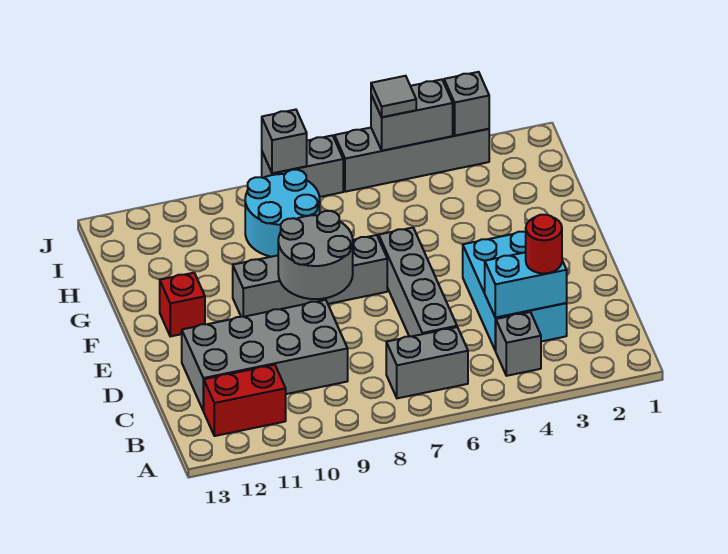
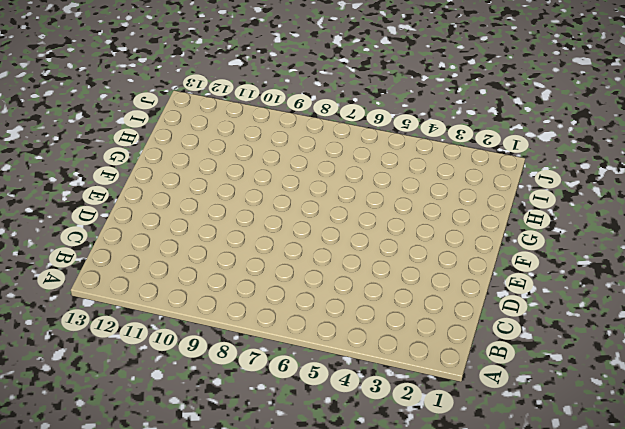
none -> grey 1x1 brick [496,312,541,376]
none -> grey 1x2 brick [386,327,468,398]
none -> red 1x2 brick [204,365,286,436]

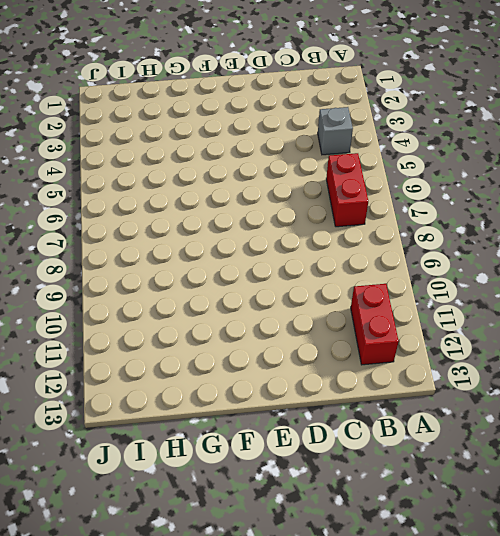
red 1x2 brick [326,153,368,227] -> grey 1x2 brick [386,327,468,398]
none -> cyan 2x3 brick [463,231,567,351]
none -> grey 1x4 brick [379,228,457,336]
none -> grey 2x4 brick [182,300,348,411]

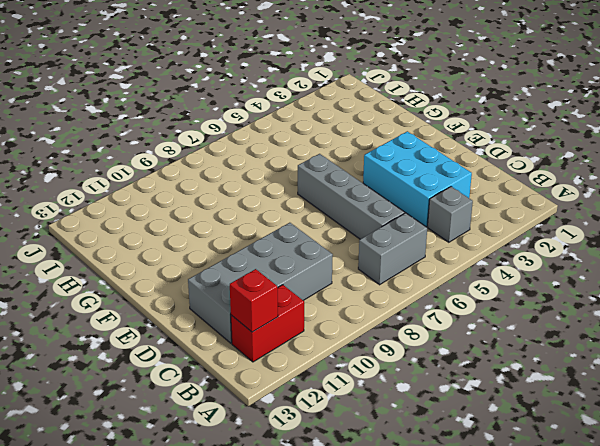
red 1x1 brick [230,269,278,332] -> red 1x1 brick moved to [160,273,205,336]
none -> grey 1x4 brick [233,235,387,317]
none -> cyan 2x2 round brick [245,170,320,257]
none -> grey 1x4 brick [335,128,489,192]

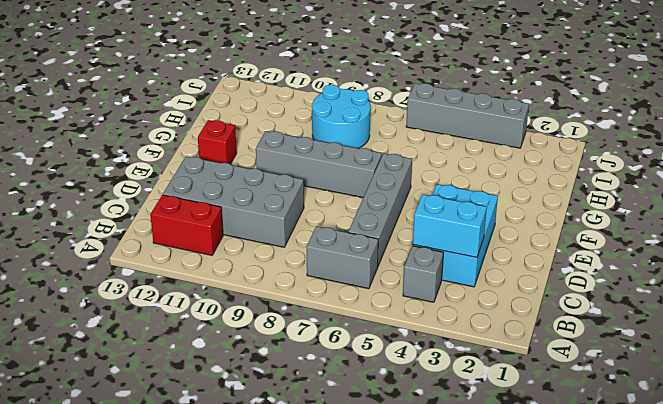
none -> grey 1x2 brick [262,135,343,197]
none -> grey 2x2 round brick [278,211,353,299]
none -> grey 1x1 brick [444,72,489,136]

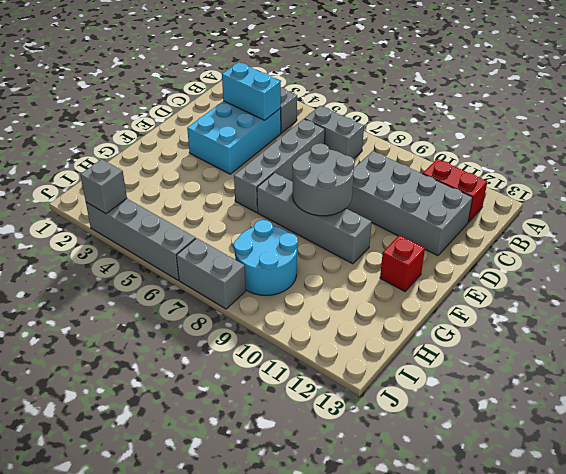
none -> grey 1x2 brick [371,79,453,151]
none -> grey 1x1 brick [262,110,307,173]
none -> red 1x1 round brick [526,215,562,274]

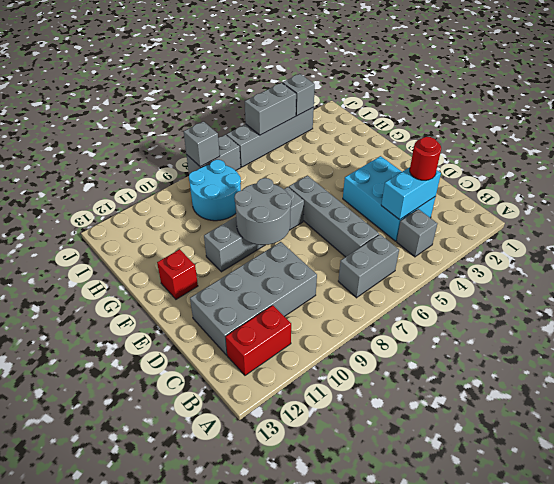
none -> grey 1x1 tile [371,76,416,117]

